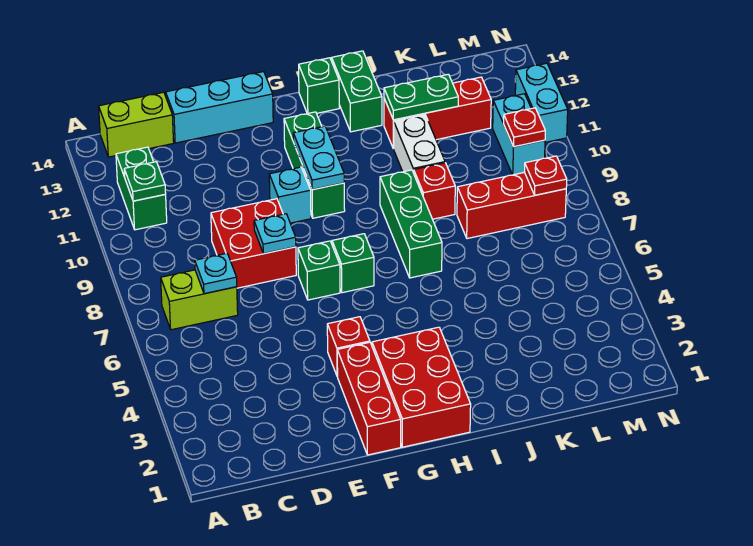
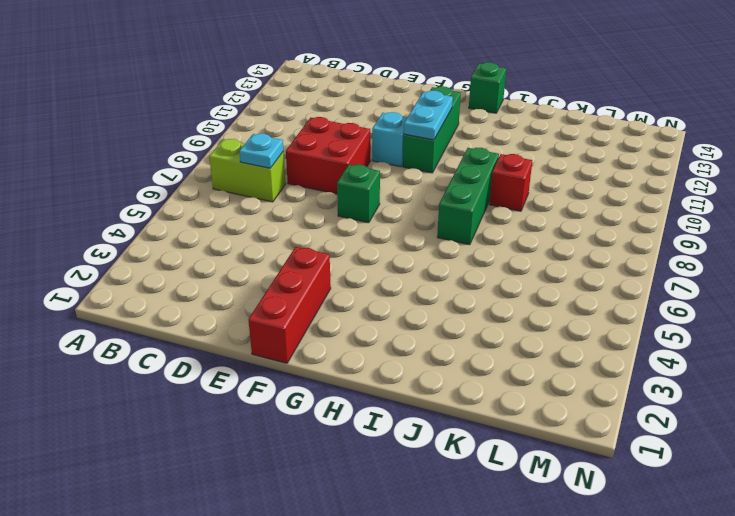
none -> green 1x2 brick [116,147,167,230]
none -> lime 1x2 brick [99,92,174,157]
none -> cyan 1x3 brick [166,72,273,143]

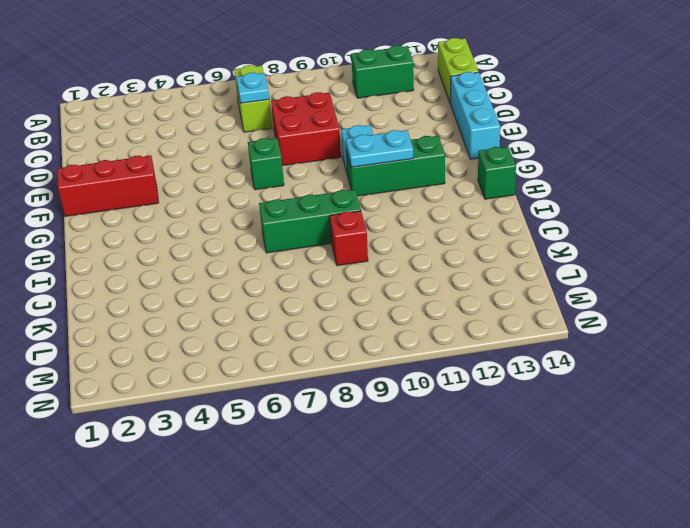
none -> red 1x1 brick [327,317,370,377]
none -> red 2x3 brick [372,327,471,447]
none -> green 1x1 brick [332,234,374,293]

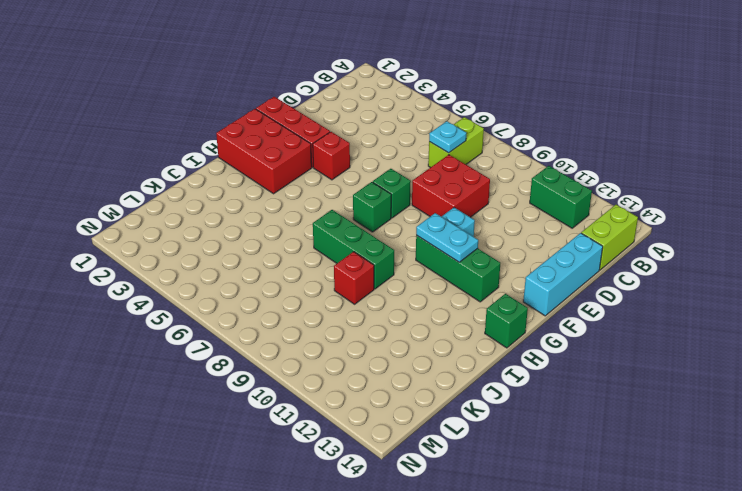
none -> green 1x2 brick [332,51,382,132]
none -> white 1x2 brick [393,115,445,173]
none -> red 1x3 brick [384,77,491,148]

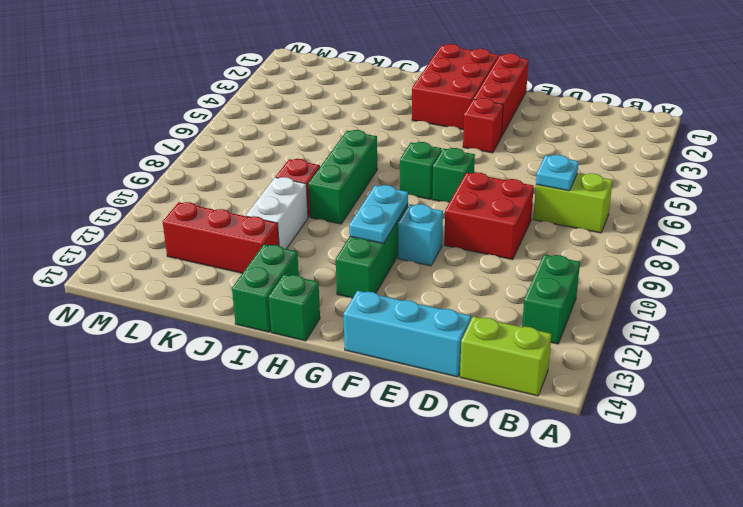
none -> red 1x3 brick [457,172,566,239]
none -> cyan 1x2 brick [493,94,545,175]
none -> cyan 1x2 brick [515,63,568,142]

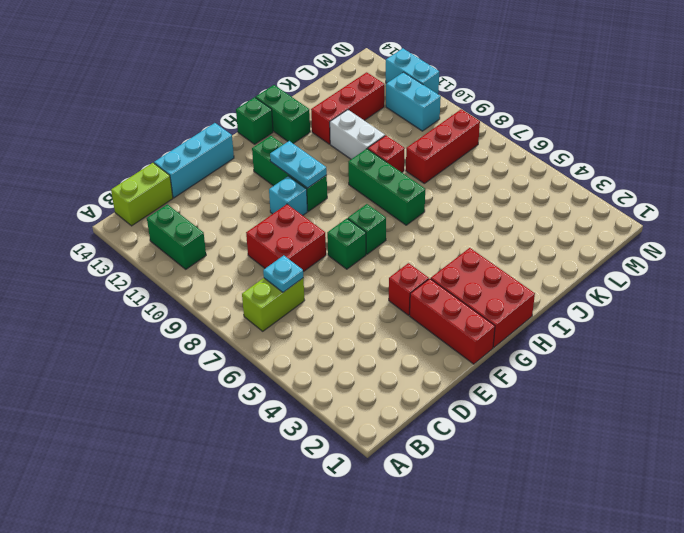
none -> green 1x1 plate [124,162,166,201]
none -> cyan 1x1 plate [254,214,296,254]
none -> green 1x2 plate [384,74,458,120]

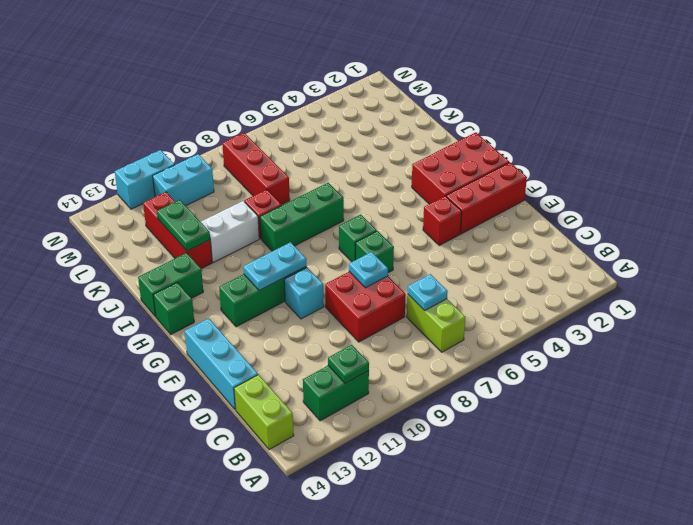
none -> red 1x1 plate [524,156,567,195]
none -> red 1x1 plate [504,108,545,147]

